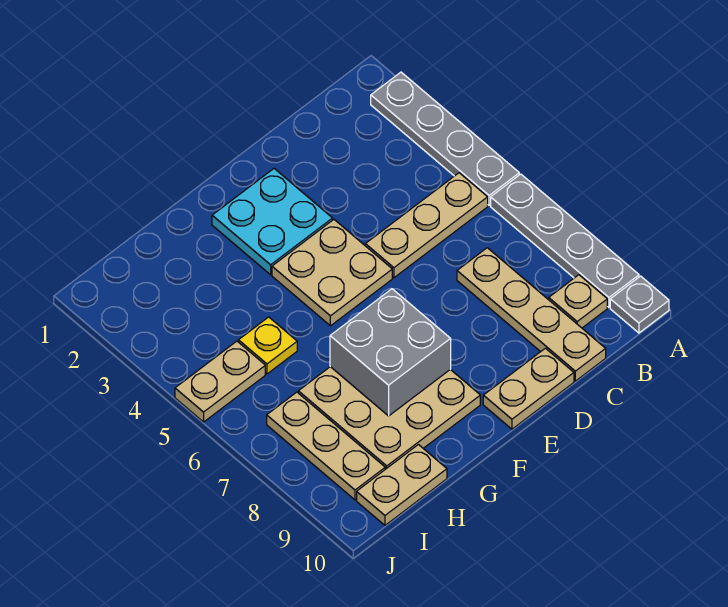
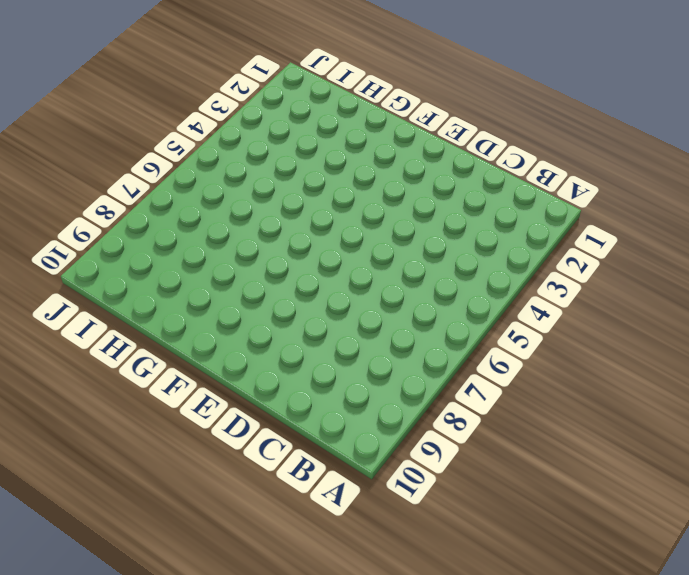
none -> grey 1x4 plate [371,72,519,205]
none -> grey 1x4 plate [491,174,639,307]
none -> grey 1x1 plate [610,276,669,333]

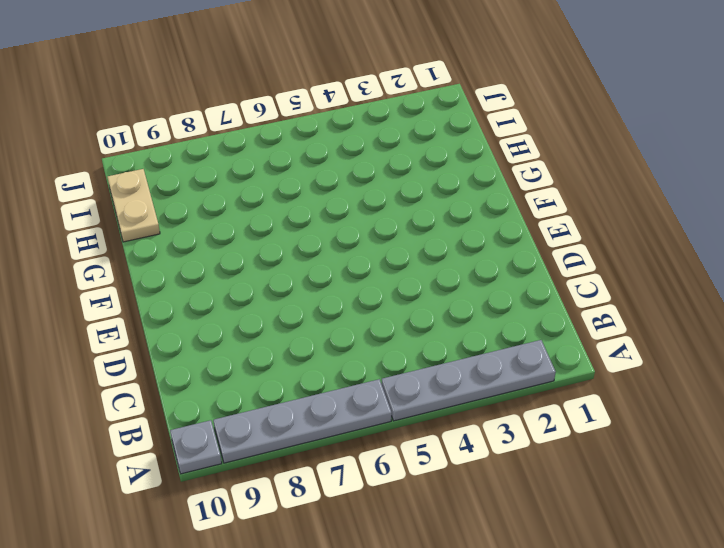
none -> tan 1x3 plate [365,173,488,278]
none -> tan 1x1 plate [549,275,607,328]
none -> tan 1x4 plate [457,248,606,381]

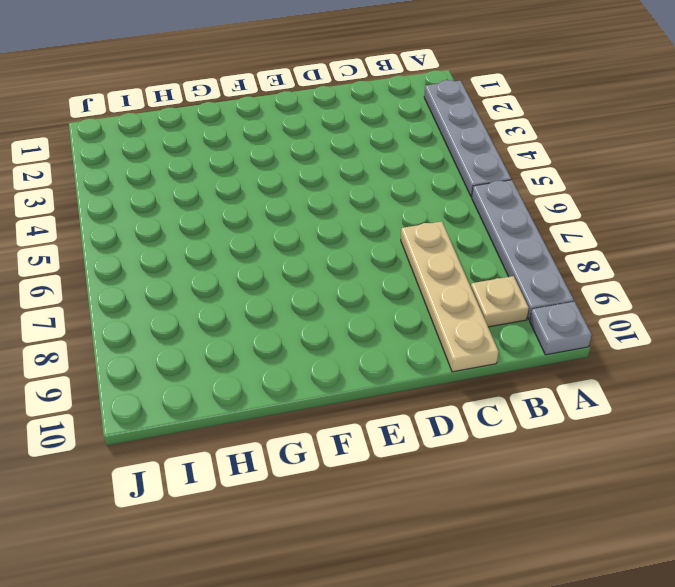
none -> tan 1x3 plate [365,173,488,278]
none -> tan 1x2 plate [483,348,574,429]
none -> cyan 2x2 plate [212,169,333,275]

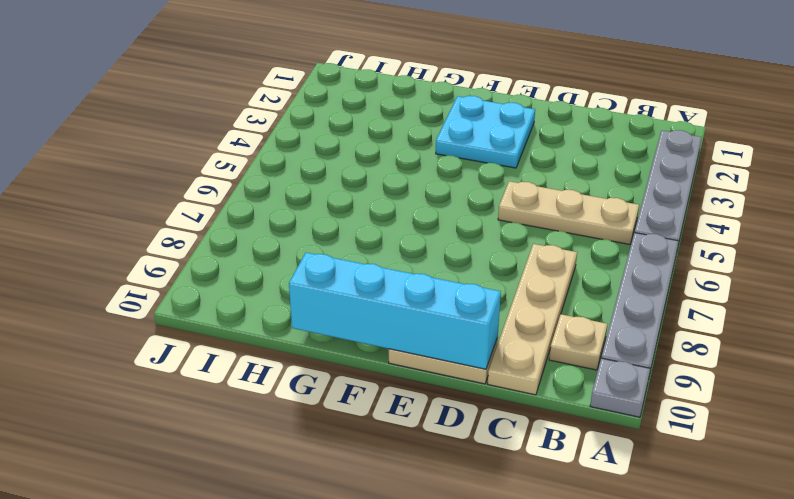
cyan 1x4 brick [289,253,501,369] -> none
none -> tan 2x2 plate [272,220,392,326]
none -> tan 3x3 plate [298,367,480,469]
none -> yellow 1x1 plate [239,317,297,374]

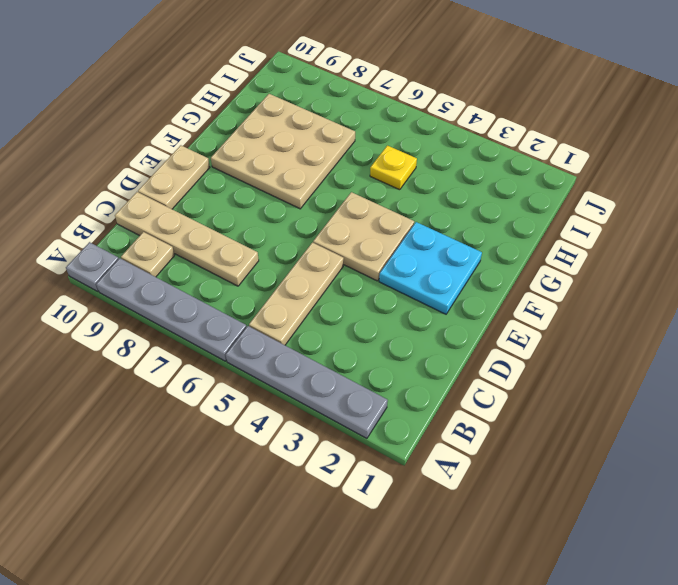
none -> tan 1x2 plate [357,445,447,525]
none -> tan 1x2 plate [175,341,265,422]
none -> tan 1x3 plate [267,392,385,500]

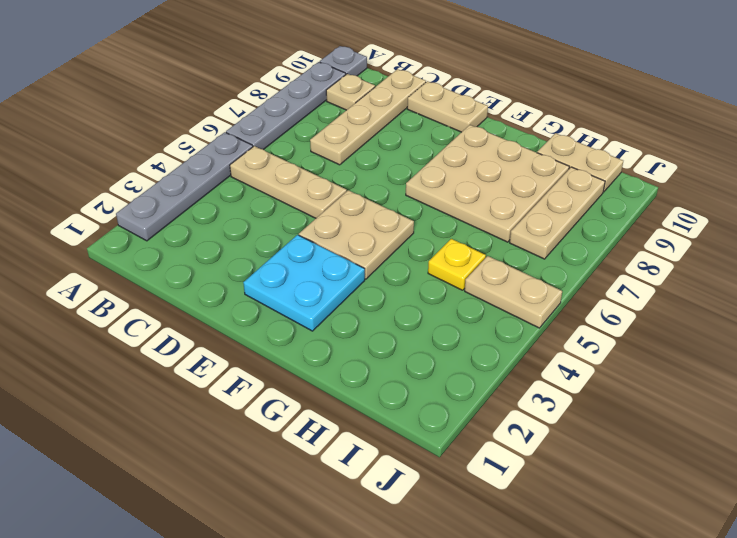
none -> grey 2x2 brick [330,289,451,416]

